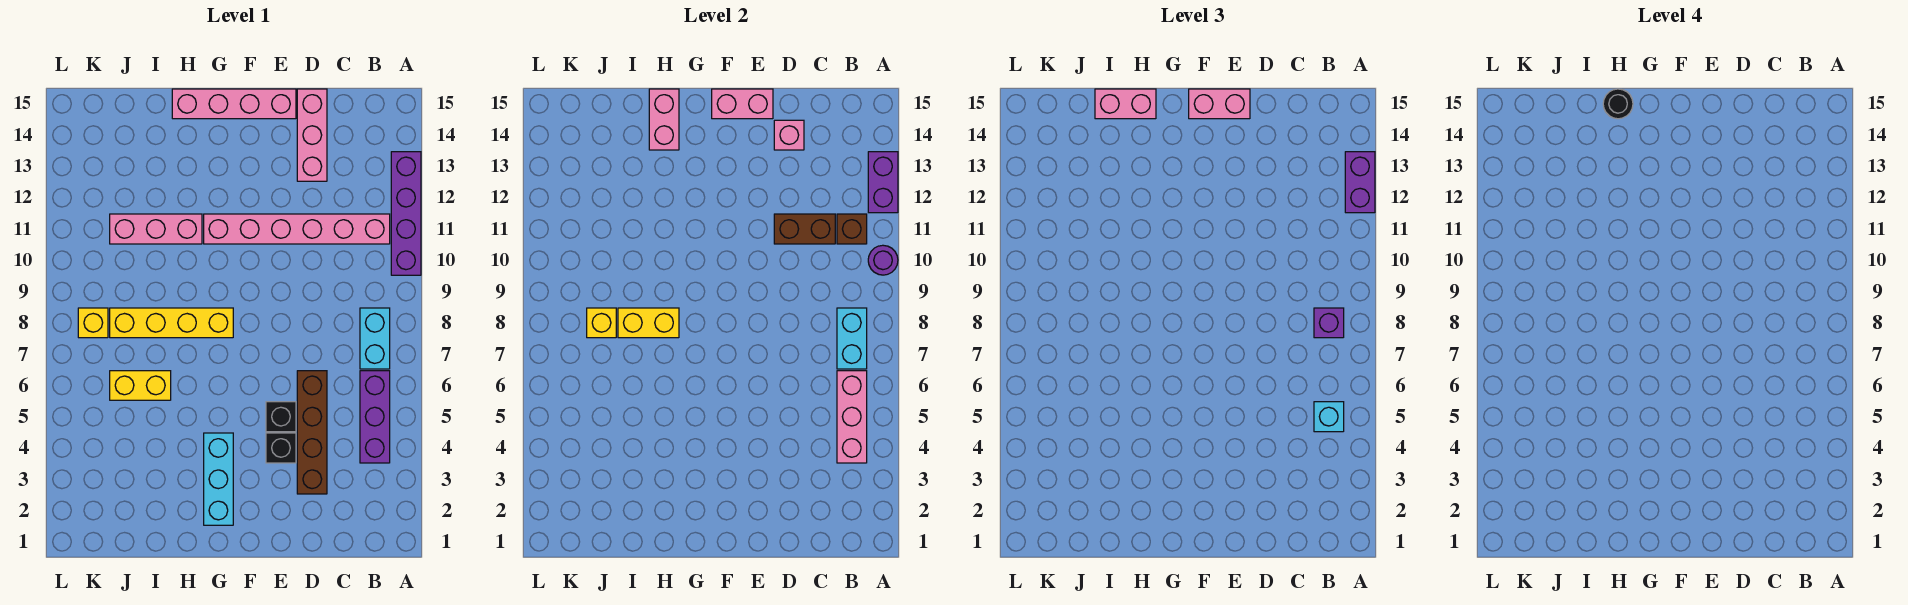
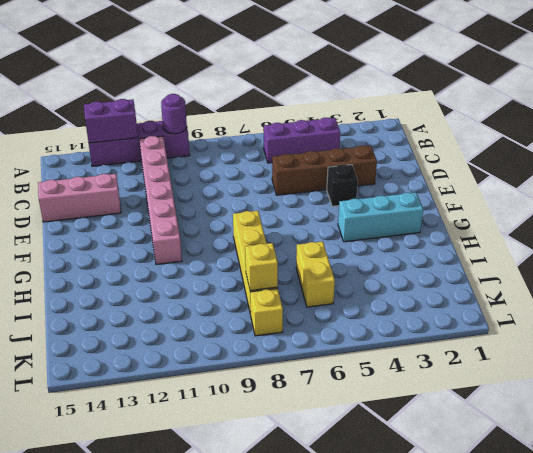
none -> cyan 1x2 brick [360,308,390,369]
none -> black 1x1 brick [266,402,296,432]
none -> pink 1x4 brick [172,89,296,119]
none -> pink 1x3 brick [110,214,202,244]

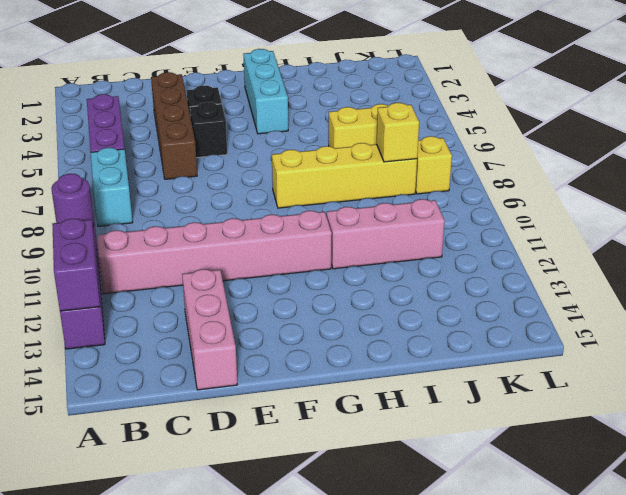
none -> pink 1x4 brick [172,89,296,119]
none -> pink 1x3 brick [837,371,867,463]
none -> cyan 1x2 brick [837,308,867,369]
none -> brown 1x1 brick [837,214,867,244]

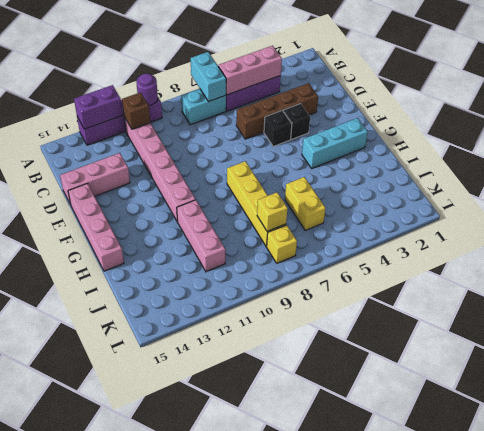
cyan 1x2 brick [191,52,226,102] -> cyan 1x2 brick turned to [837,308,867,369]
none -> brown 1x2 brick [774,214,835,244]
none -> pink 1x1 brick [774,120,804,150]
none -> pink 1x2 brick [712,89,773,119]
none -> yellow 1x2 brick [618,308,679,338]

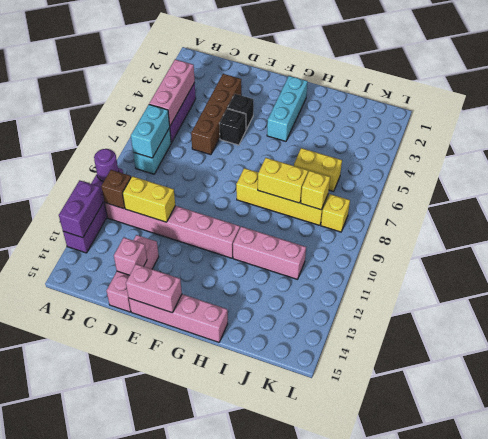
yellow 1x2 brick [123,176,175,222] -> brown 1x2 brick [774,214,835,244]
none -> pink 1x2 brick [649,89,679,150]
none -> purple 1x2 brick [1345,152,1375,213]
none -> cyan 1x1 brick [1314,402,1344,432]
none -> purple 1x1 brick [1314,308,1344,338]

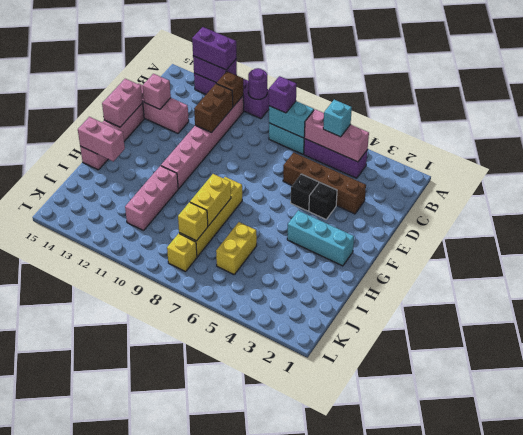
none -> pink 1x2 brick [1189,89,1250,119]
none -> pink 1x2 brick [1095,89,1156,119]
none -> black 1x1 round brick [1603,89,1633,119]

